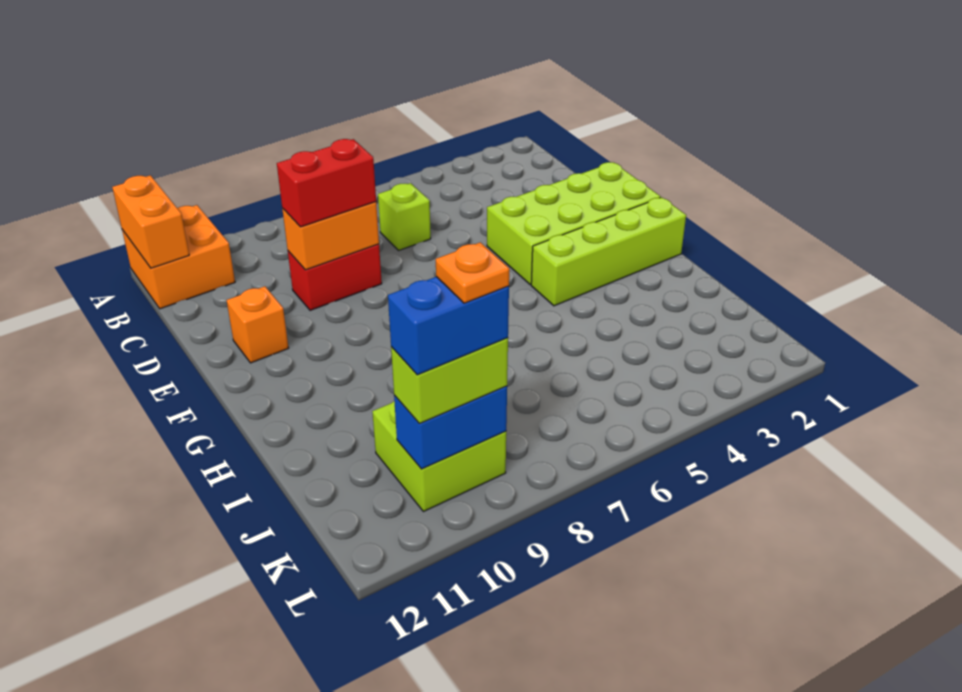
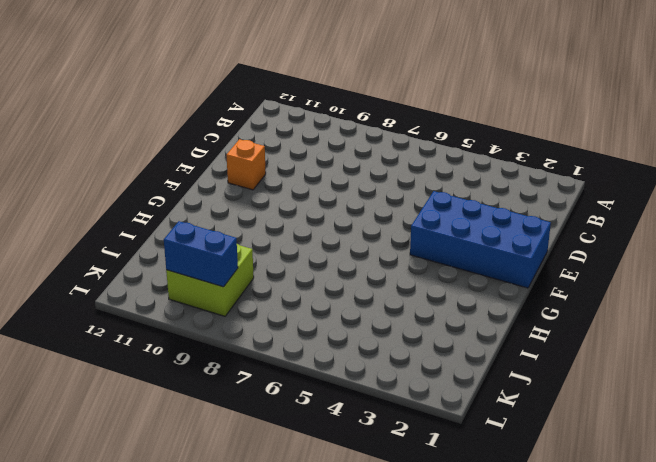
blue 2x4 brick [410,191,551,288] -> lime 2x4 brick [487,162,660,285]
none -> orange 2x2 brick [122,205,235,309]
none -> lime 1x1 brick [378,183,431,250]
none -> red 1x2 brick [288,244,382,310]

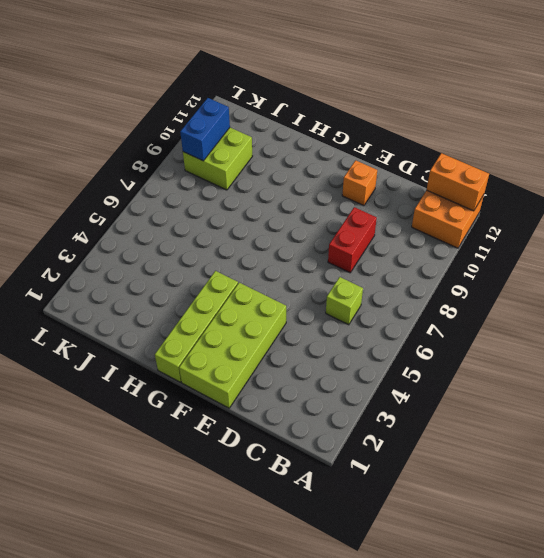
none -> orange 1x2 brick [282,202,379,270]
none -> red 1x2 brick [277,139,376,227]
none -> lime 1x2 brick [391,338,508,424]

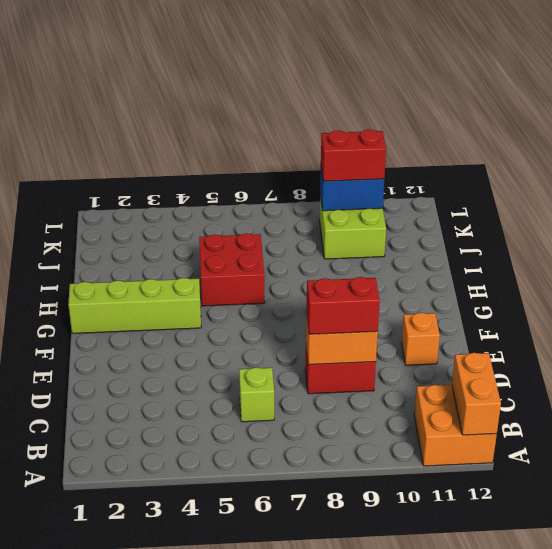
red 2x2 brick [199,233,265,306] -> none
red 1x2 brick [321,129,386,181] -> lime 1x2 brick [391,338,508,424]
none -> lime 2x4 brick [487,162,660,285]
none -> blue 1x2 brick [388,277,509,375]
none -> orange 1x1 plate [436,242,509,303]

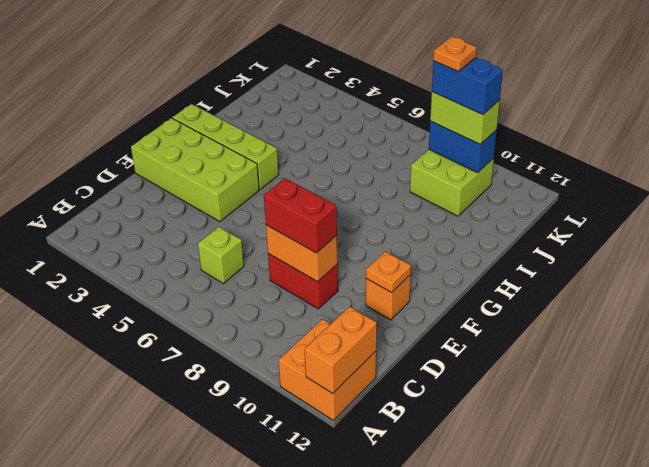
orange 1x1 plate [366,251,411,293] -> none

